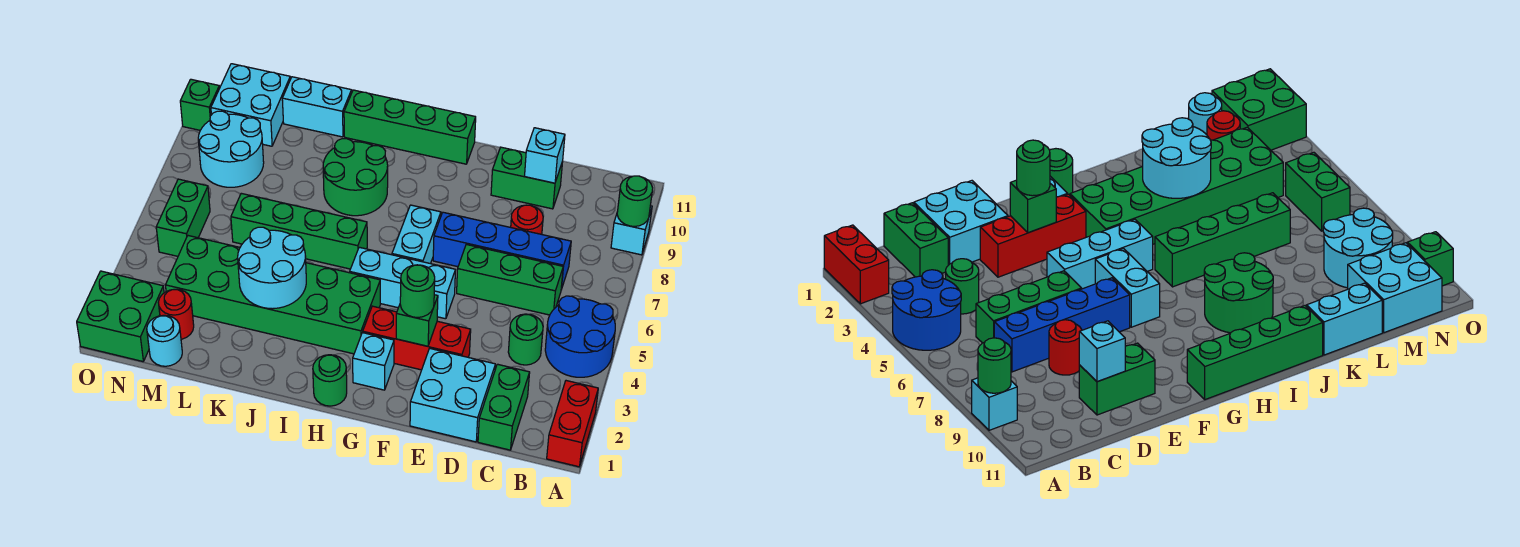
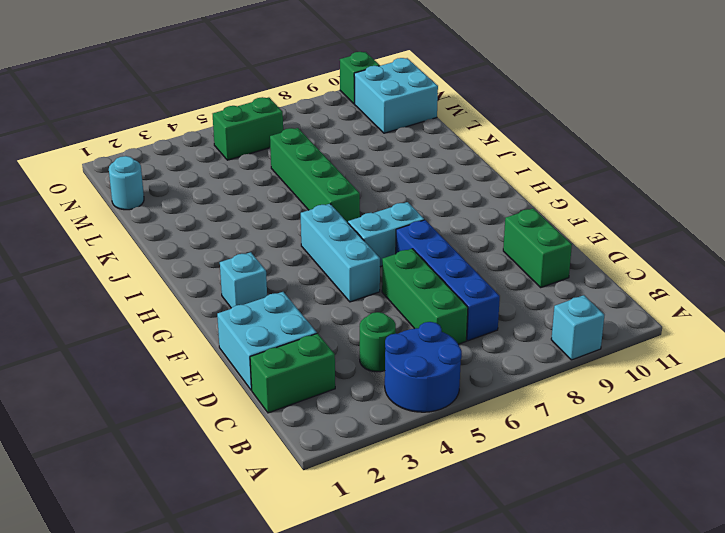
none -> red 1x2 brick [547,381,598,467]
none -> red 1x1 round brick [511,205,543,234]
none -> red 1x3 brick [363,306,471,370]
none -> green 1x4 brick [344,90,476,164]

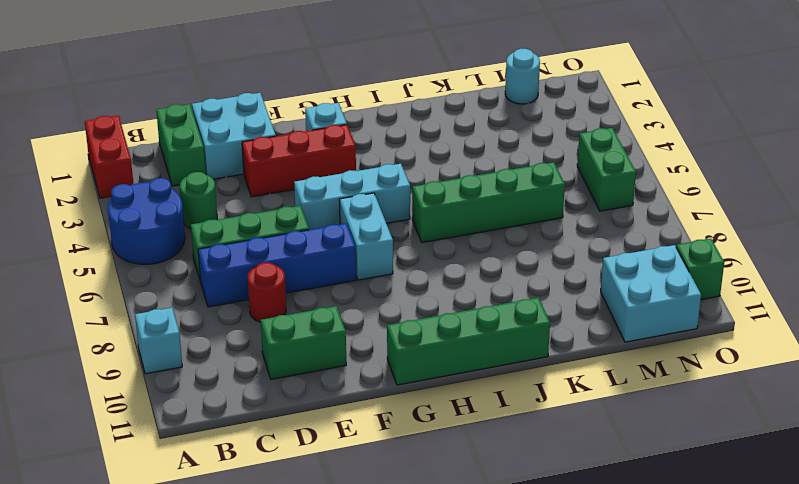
none -> green 1x1 round brick [313,355,347,406]
none -> green 2x6 brick [166,236,380,354]
none -> green 2x2 round brick [323,139,388,216]
none -> cyan 1x2 brick [282,77,352,137]

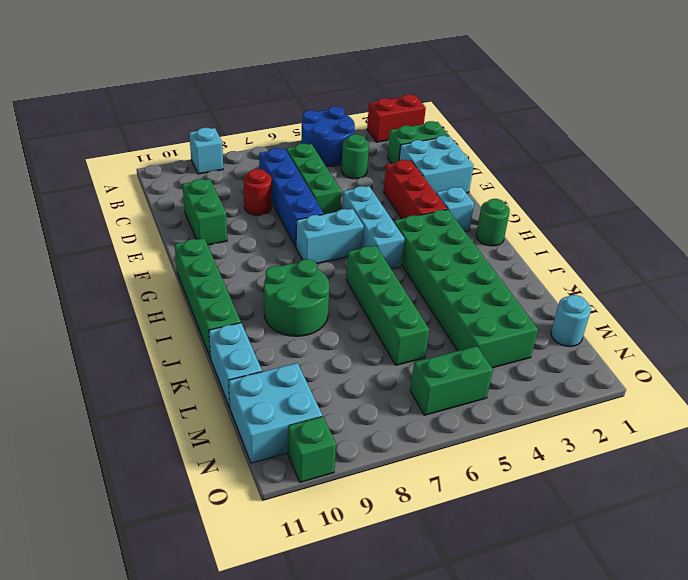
none -> red 1x1 round brick [158,289,194,339]
none -> cyan 2x2 round brick [198,111,264,187]
none -> green 2x2 brick [77,271,164,361]
none -> green 1x1 round brick [617,176,653,226]

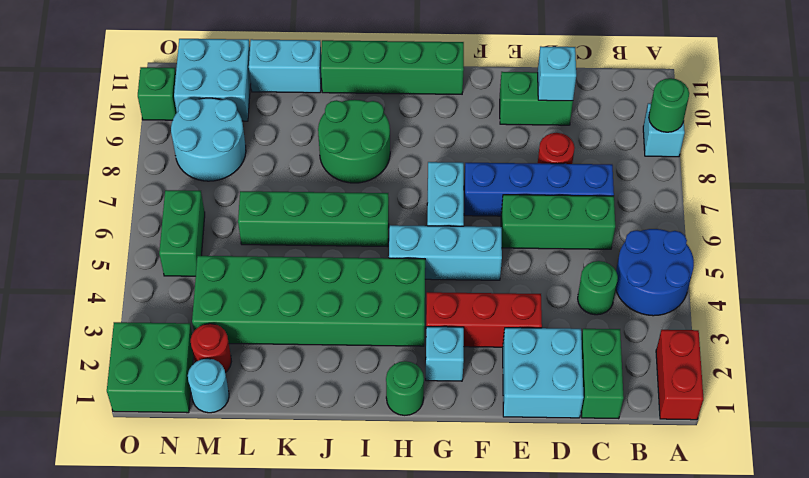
none -> green 1x1 brick [396,295,438,346]
none -> cyan 2x2 round brick [238,227,306,309]
none -> green 1x1 round brick [400,265,435,317]

